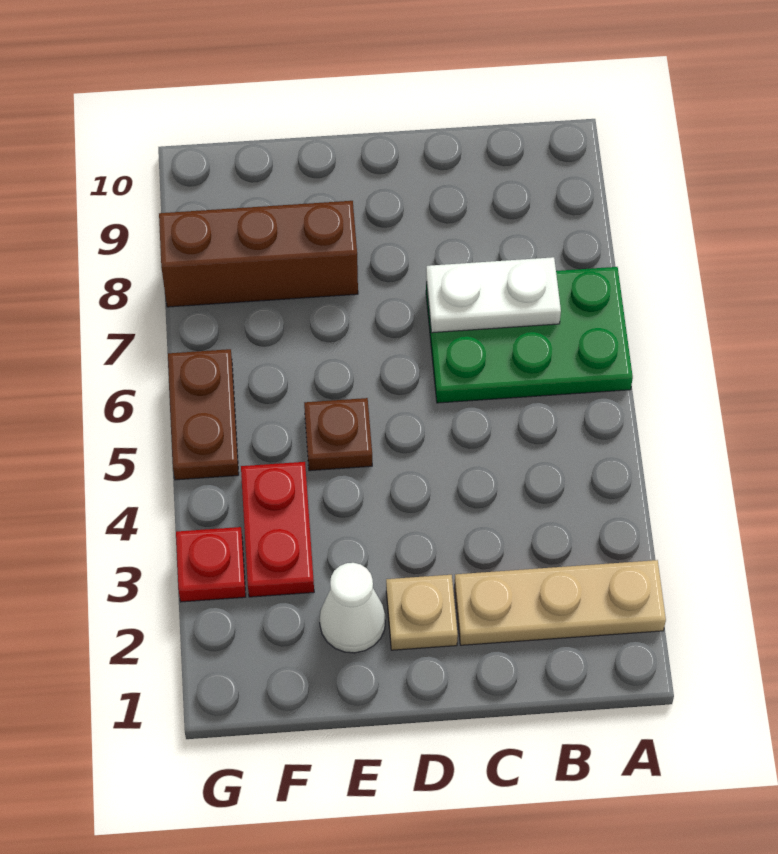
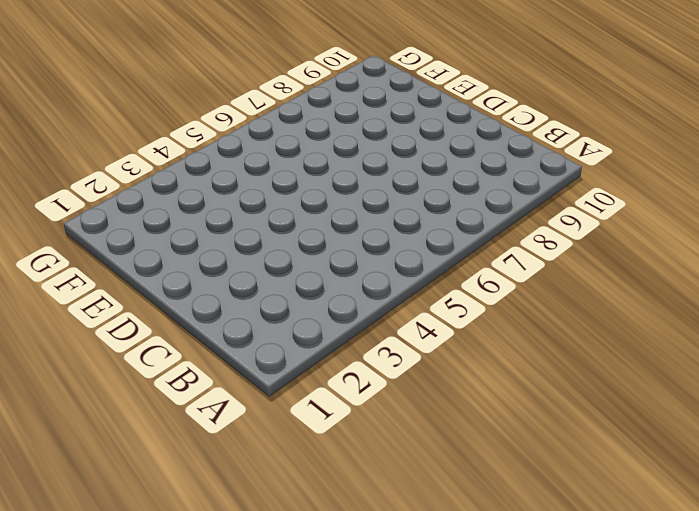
none -> tan 1x3 plate [455,560,666,645]
none -> green 2x3 plate [426,267,633,403]

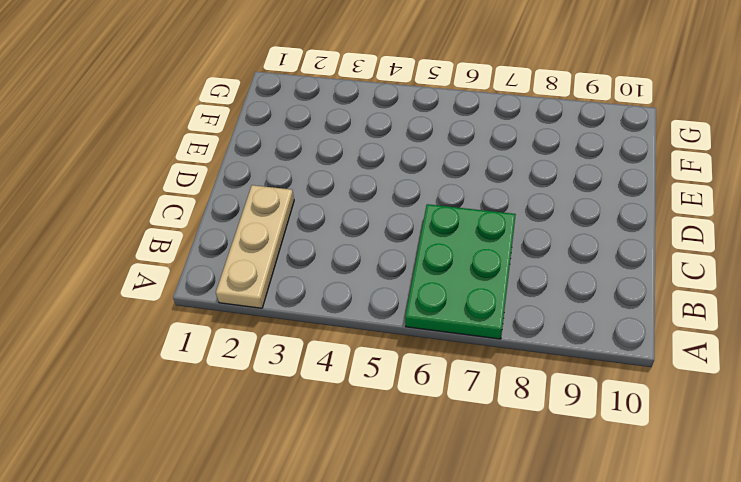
none -> tan 1x1 plate [386,575,458,650]
none -> white 1x1 cone [320,563,385,653]

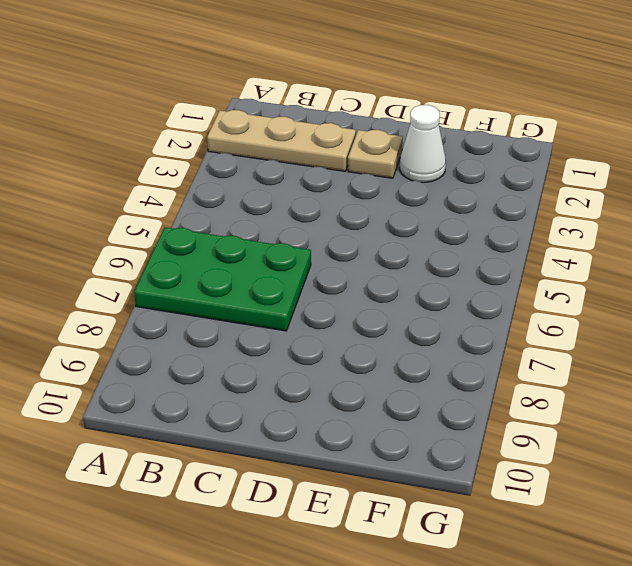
none -> brown 1x1 plate [304,398,372,471]
none -> brown 1x3 brick [159,201,358,307]

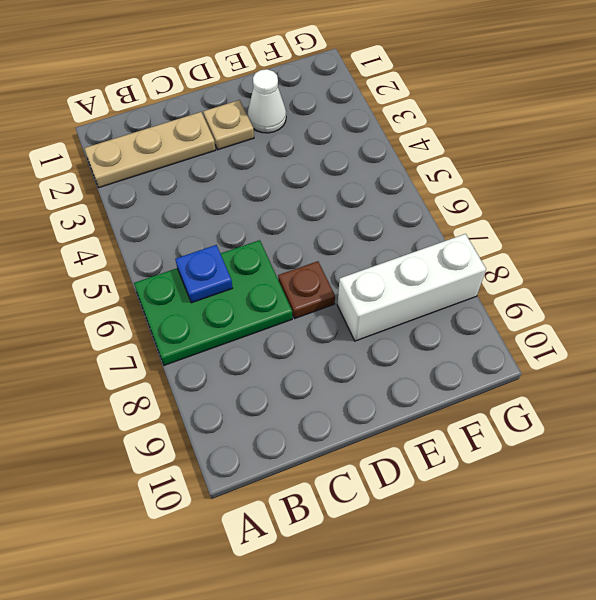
blue 1x1 plate [175,245,233,303] -> none
brown 1x1 plate [278,261,335,318] -> brown 1x1 plate moved to [304,398,372,471]
white 1x3 brick [337,234,486,341] -> brown 1x3 brick [159,201,358,307]
none -> red 1x2 plate [241,462,314,597]
none -> red 1x1 plate [176,527,246,602]

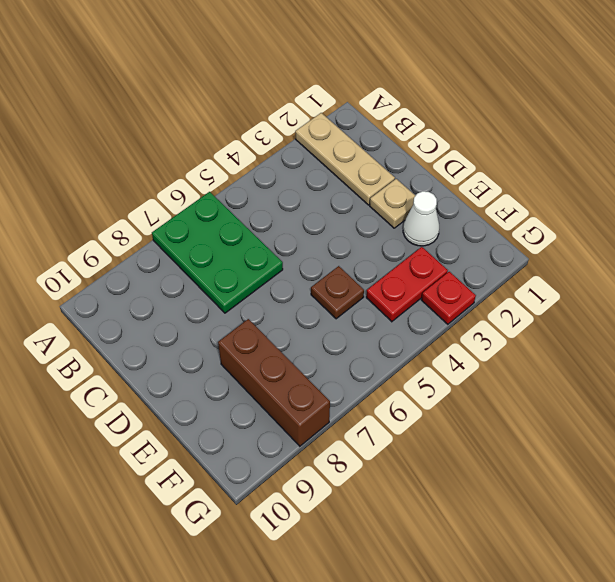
none -> brown 1x2 plate [168,349,239,480]
none -> white 1x2 plate [426,257,561,333]

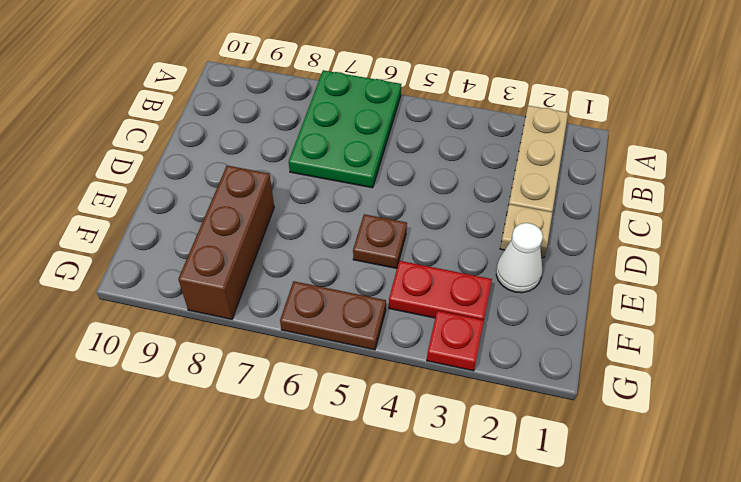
none -> white 1x2 plate [426,257,561,333]

